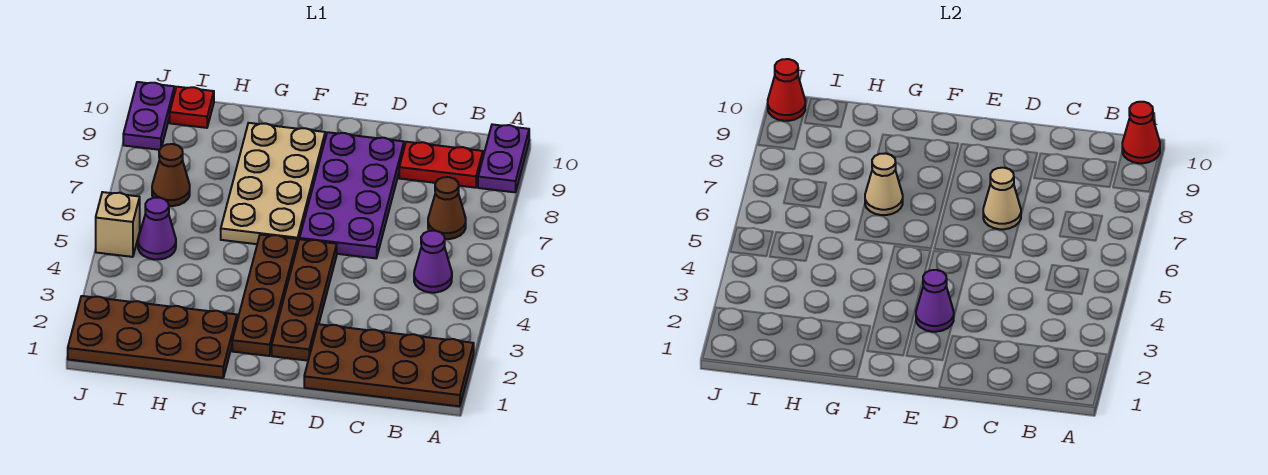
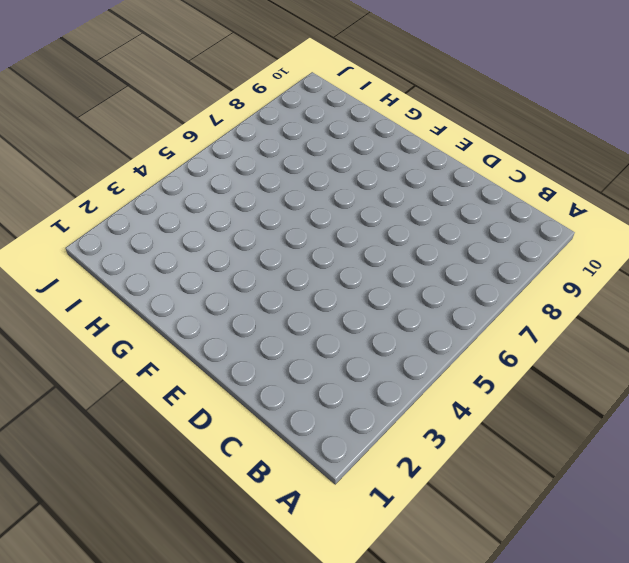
none -> brown 2x4 plate [304,324,474,406]
none -> purple 1x2 plate [478,124,529,192]
none -> purple 1x1 cone [414,231,452,293]

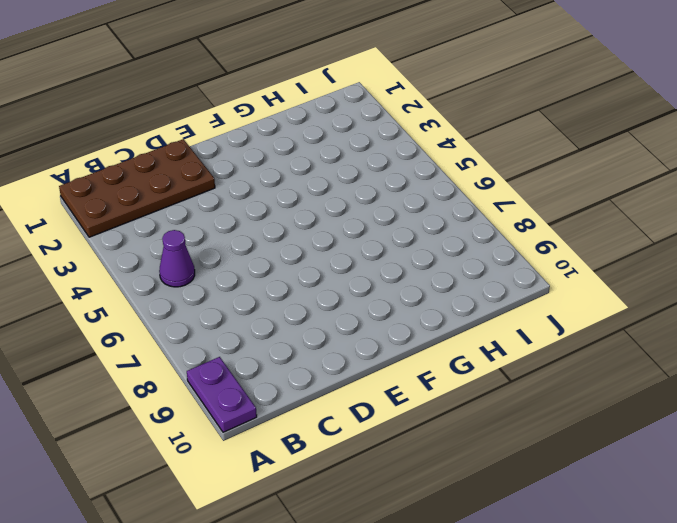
none -> brown 1x1 cone [428,177,466,239]
none -> red 1x2 plate [399,142,483,188]
none -> purple 2x4 plate [300,132,404,258]

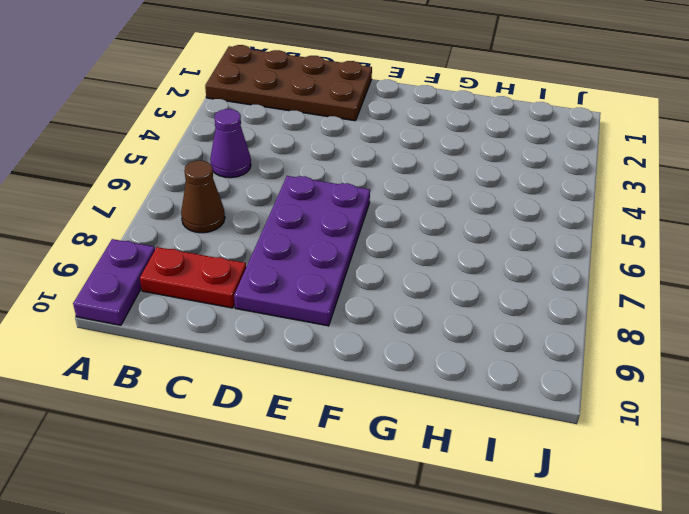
none -> brown 1x4 plate [272,239,337,361]
none -> brown 1x4 plate [232,235,297,356]
none -> tan 2x4 plate [221,123,325,246]

